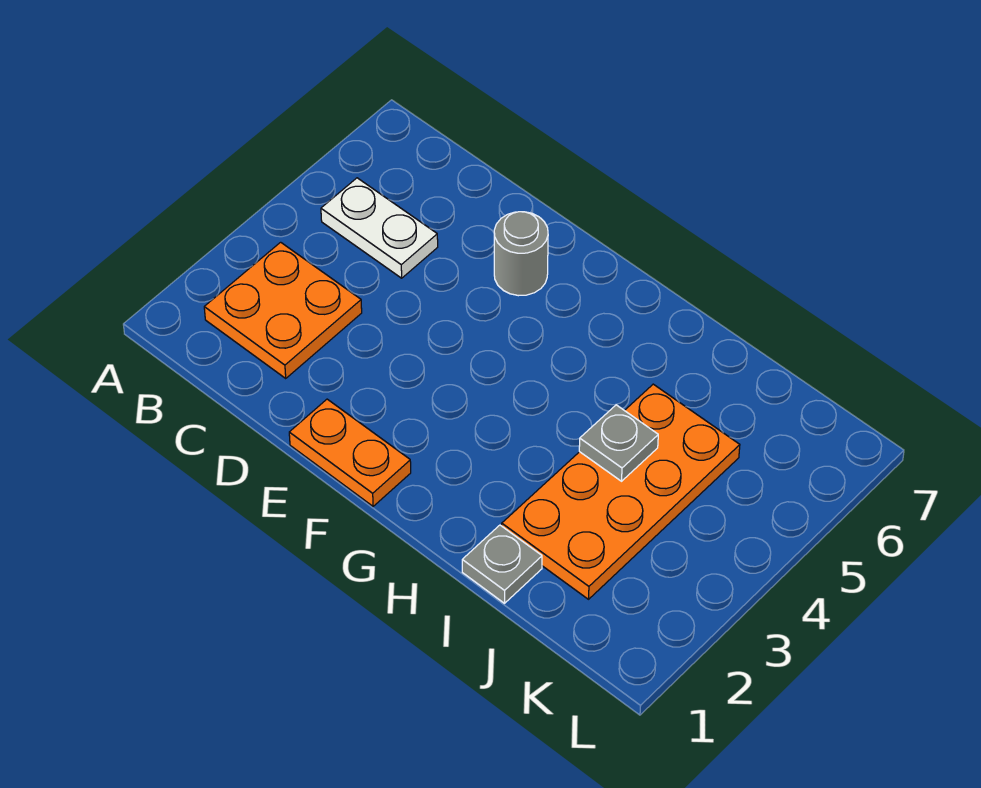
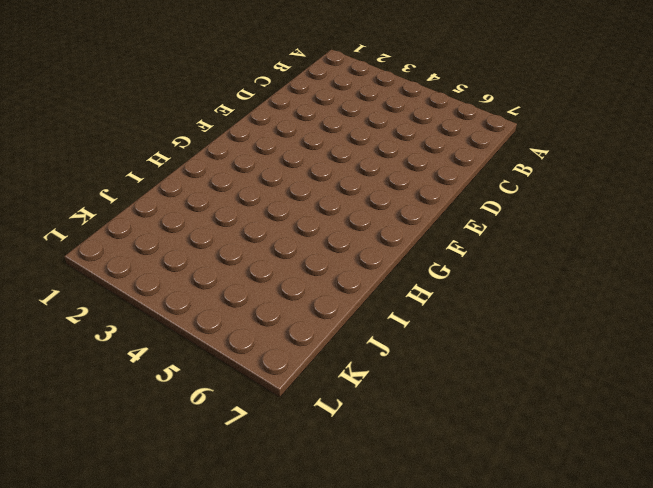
none -> orange 2x2 plate [204,242,362,378]
none -> white 1x2 plate [321,178,438,278]

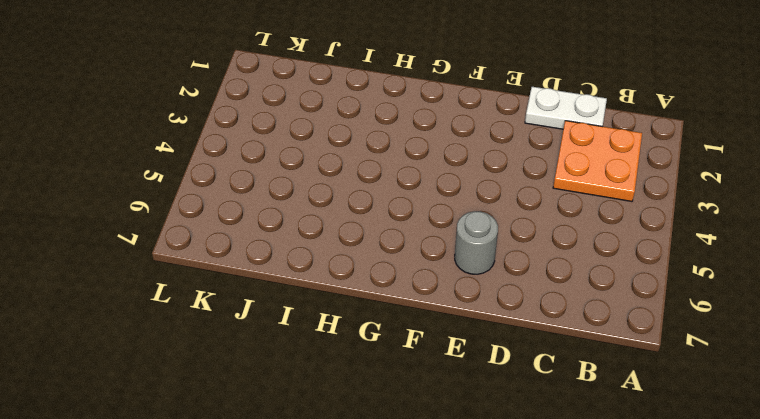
white 1x2 plate [525,87,607,129] -> white 1x2 plate moved to [321,178,438,278]
none -> orange 1x2 plate [289,399,411,506]
none -> grey 1x1 plate [462,525,542,603]

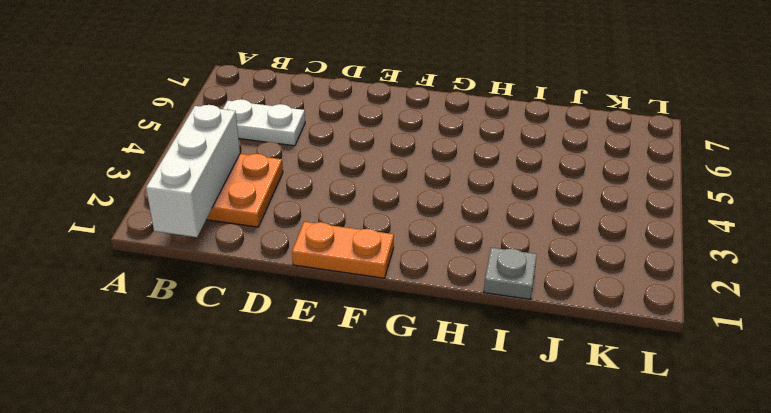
white 1x3 brick [146,105,240,237] -> none
none -> grey 1x1 round brick [494,212,548,296]
none -> orange 2x4 plate [502,384,740,599]

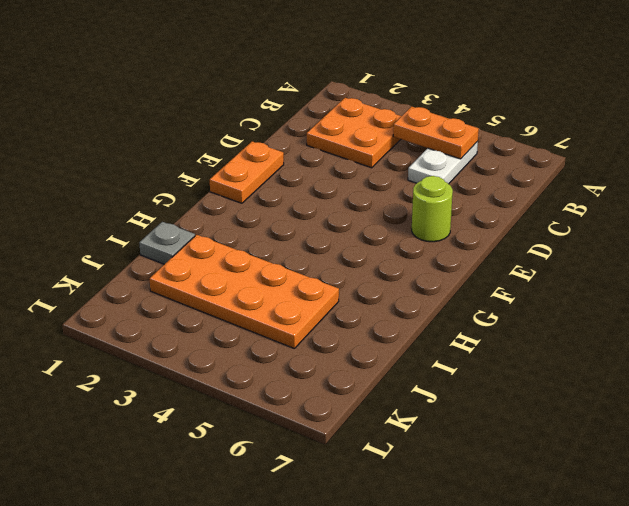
orange 1x2 plate [393,106,479,159] -> none
lime 1x1 round brick [412,176,453,242] -> grey 1x1 round brick [494,212,548,296]
none -> grey 1x1 plate [579,405,658,481]

